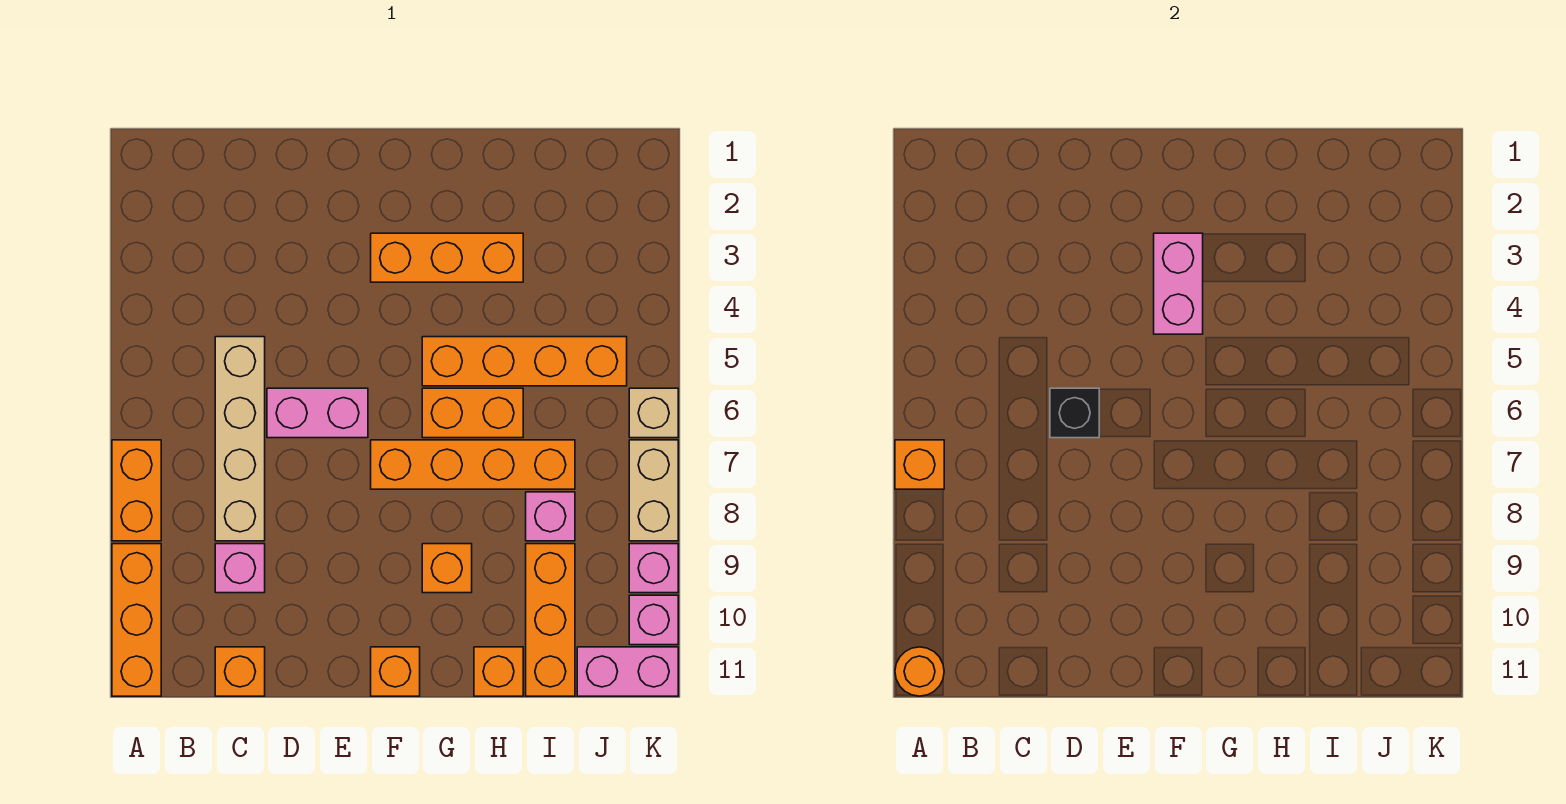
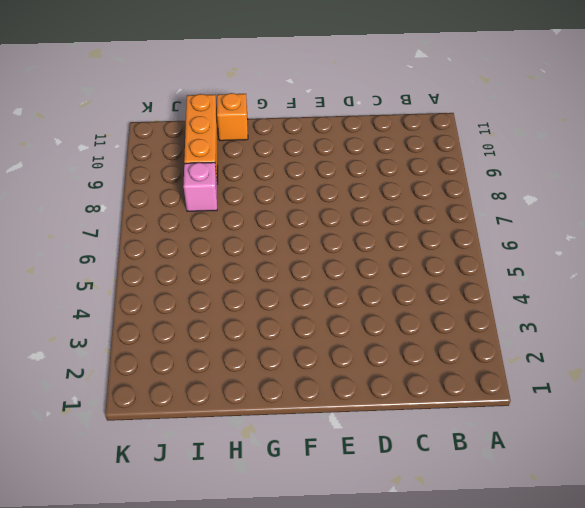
none -> orange 1x2 brick [112,440,161,541]
none -> orange 1x3 brick [112,544,161,696]
none -> tan 1x4 brick [215,337,265,541]

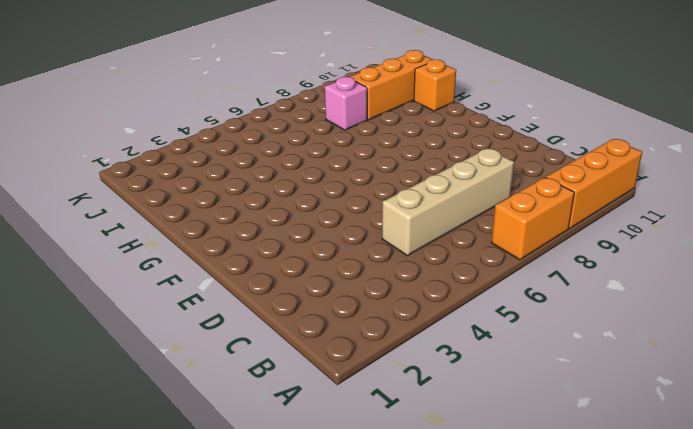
none -> pink 1x1 brick [215,544,265,593]
none -> orange 1x1 brick [215,647,265,696]
none -> pink 1x2 brick [267,388,368,438]

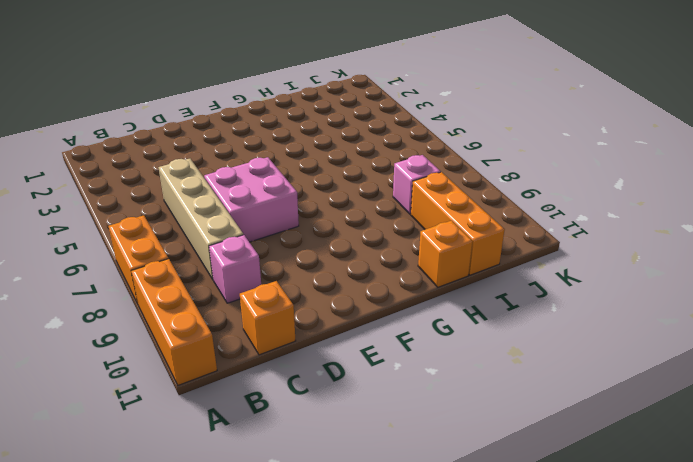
pink 2x2 brick [204,157,299,242] -> pink 1x2 brick [267,388,368,438]
none -> orange 1x3 brick [371,233,523,282]
none -> orange 1x4 brick [371,440,575,489]
none -> orange 1x1 brick [371,647,420,696]

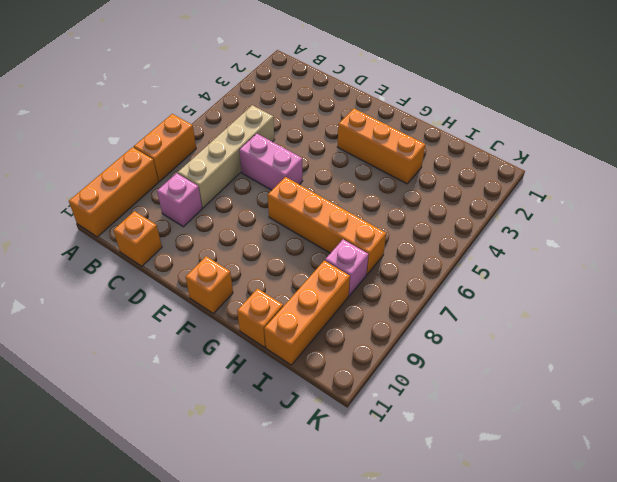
none -> orange 1x4 brick [422,337,627,386]
none -> orange 1x2 brick [422,388,523,438]
none -> orange 1x1 brick [422,544,472,593]

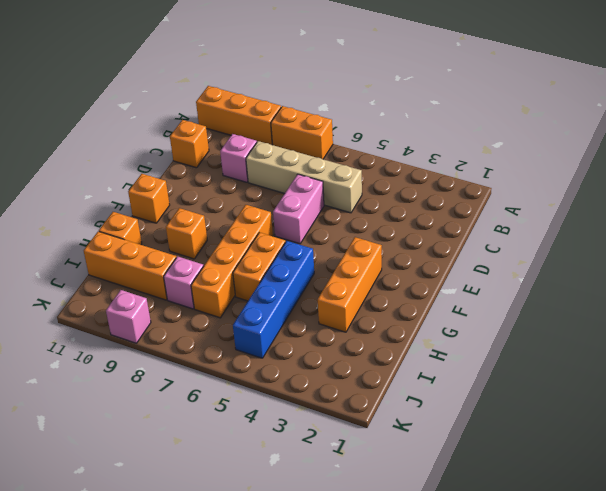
blue 1x4 brick [233,241,314,358] -> orange 1x4 brick [422,337,627,386]
none -> pink 1x2 brick [577,647,678,696]
none -> tan 1x1 brick [629,388,678,438]
none -> tan 1x2 brick [629,440,678,541]

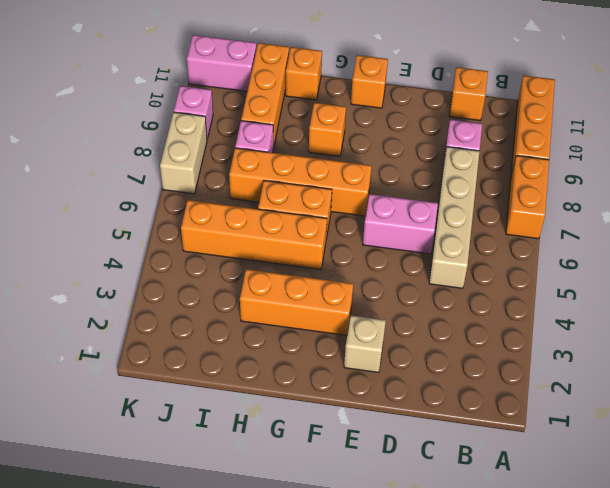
tan 1x1 brick [344,315,386,372] -> tan 1x1 brick moved to [629,388,678,438]
none -> pink 1x1 brick [629,595,678,645]
none -> orange 1x1 brick [895,440,944,489]
none -> orange 1x1 round brick [895,647,944,696]

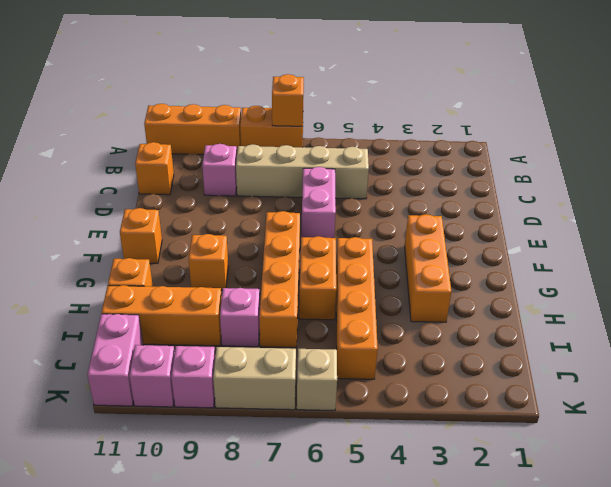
none -> orange 1x1 round brick [895,647,944,696]
none -> black 1x1 brick [1050,388,1099,438]
none -> pink 1x2 brick [1154,233,1203,334]

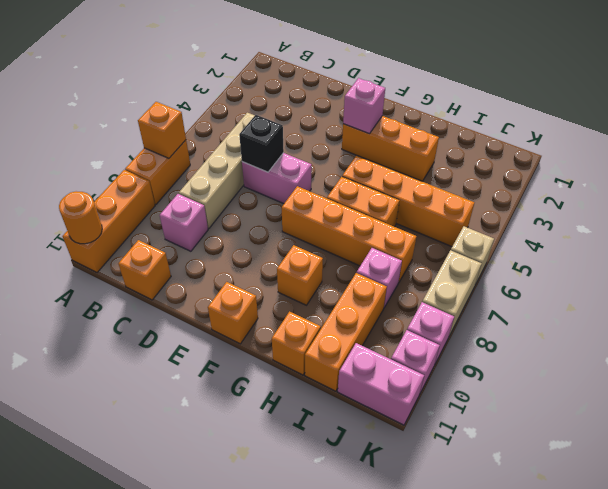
pink 1x1 brick [343,78,385,134] -> pink 1x2 brick [1154,233,1203,334]

